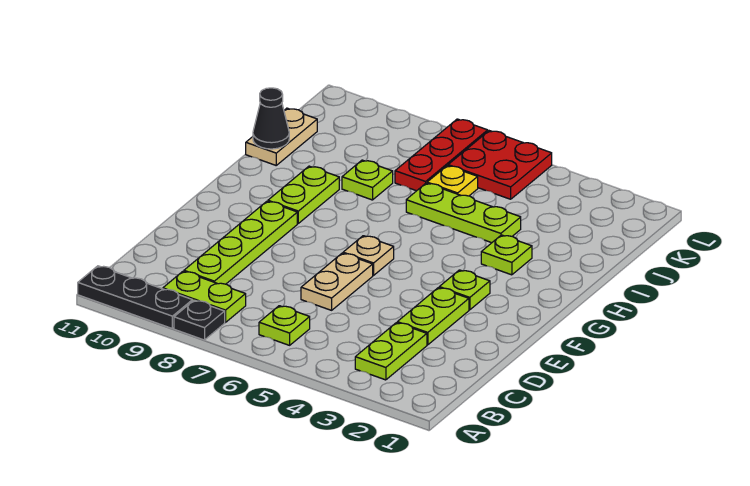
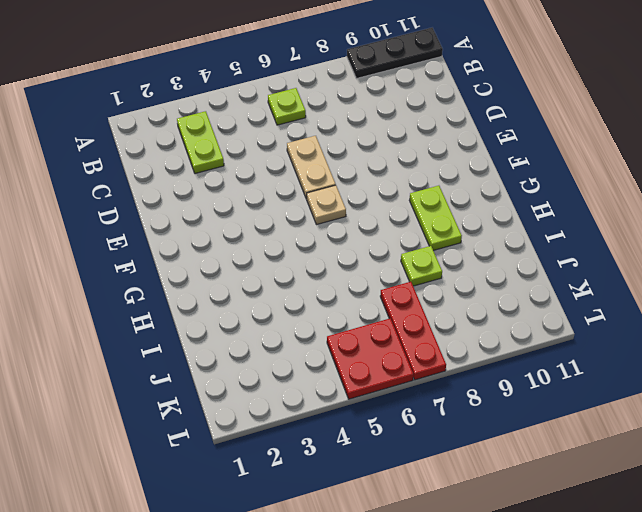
none -> black 1x1 plate [174,300,225,340]
none -> lime 1x2 plate [163,271,246,323]
none -> lime 1x4 plate [184,201,297,284]

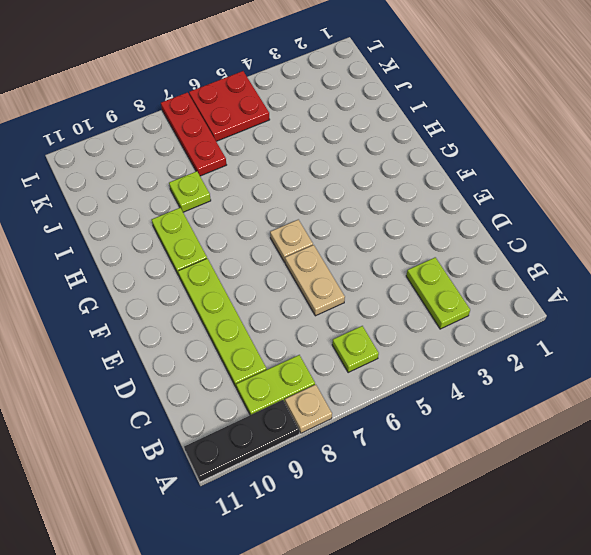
tan 1x1 plate [285,385,332,433] -> black 1x1 plate [174,300,225,340]
none -> lime 1x2 plate [397,288,469,345]
none -> lime 1x1 plate [439,270,490,310]
none -> lime 1x1 plate [481,235,532,275]

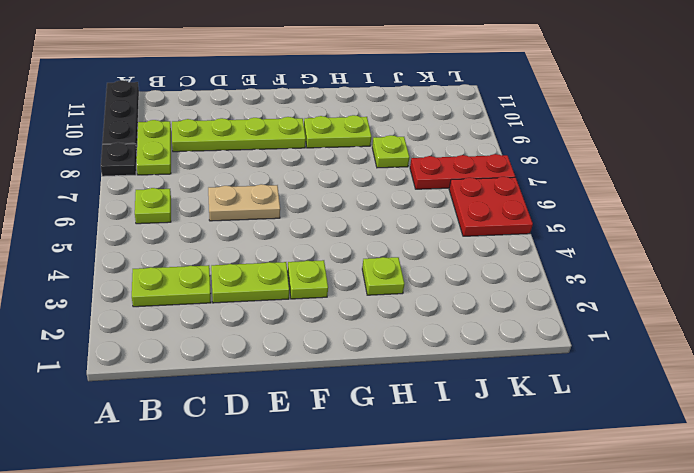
none -> tan 1x1 plate [343,236,394,275]
none -> lime 1x3 plate [406,183,521,243]
none -> tan 1x2 plate [246,108,317,165]

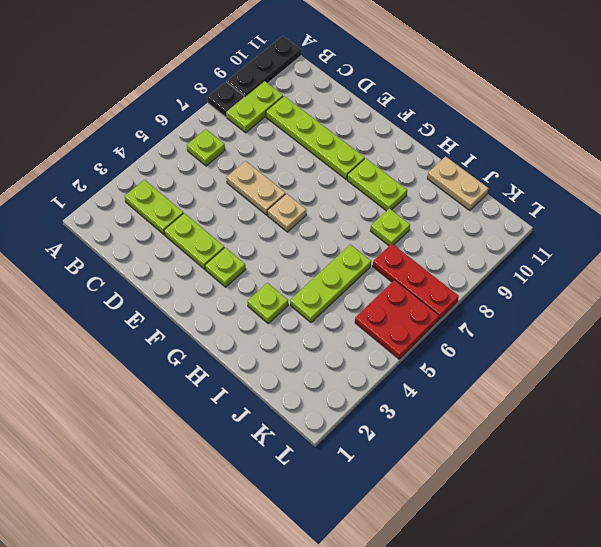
none -> yellow 1x1 plate [427,166,478,196]
none -> black 1x1 cone [253,88,289,149]

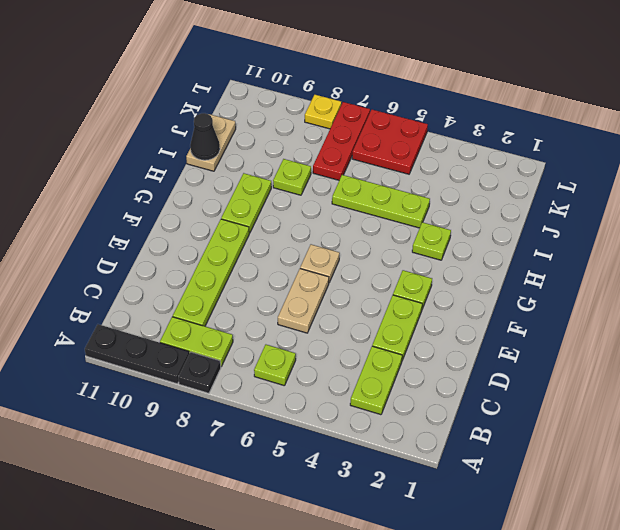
yellow 1x1 plate [305,95,341,129] -> yellow 1x1 plate moved to [427,166,478,196]

